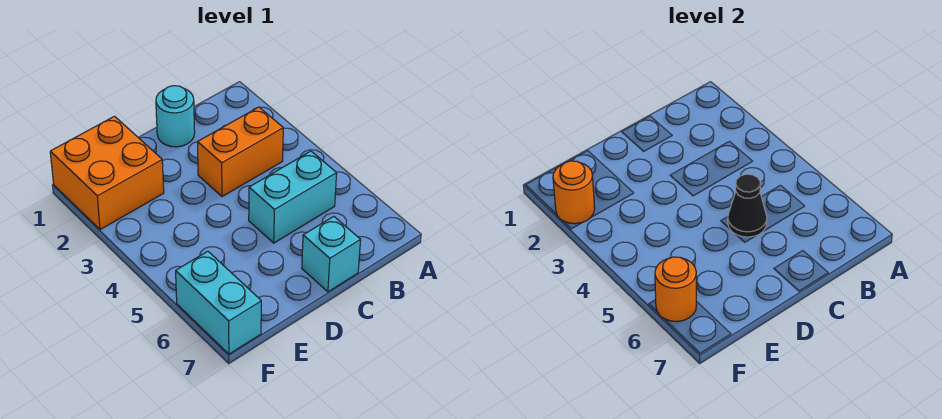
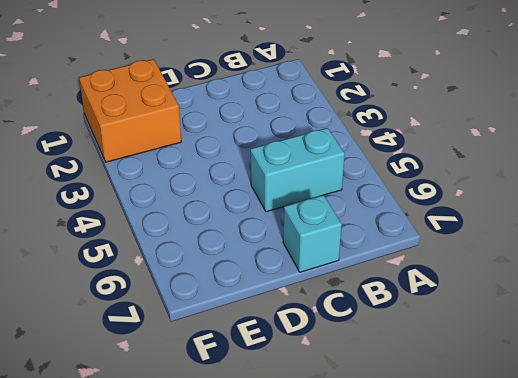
none -> orange 1x2 brick [197,107,283,196]
none -> cyan 1x1 round brick [156,86,195,147]

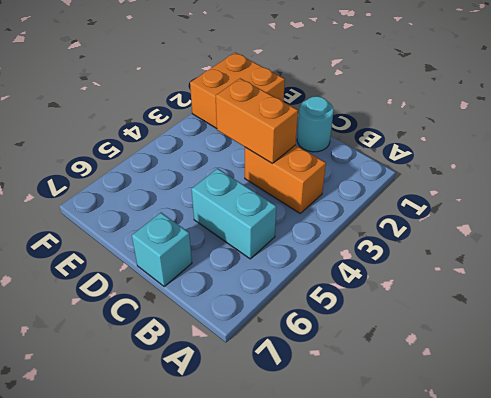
orange 1x2 brick [216,78,298,163] -> none
none -> cyan 1x2 brick [176,251,261,354]
none -> black 1x1 cone [728,174,767,237]

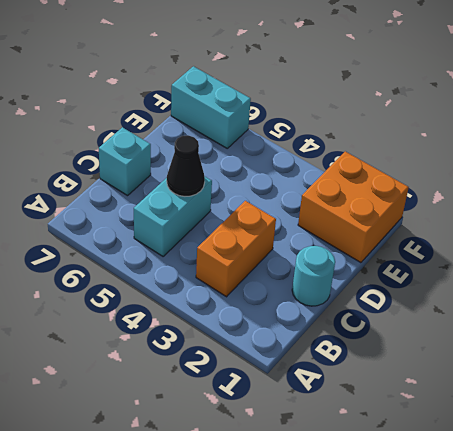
none -> orange 1x1 round brick [553,161,595,224]
none -> orange 1x1 round brick [655,257,696,322]

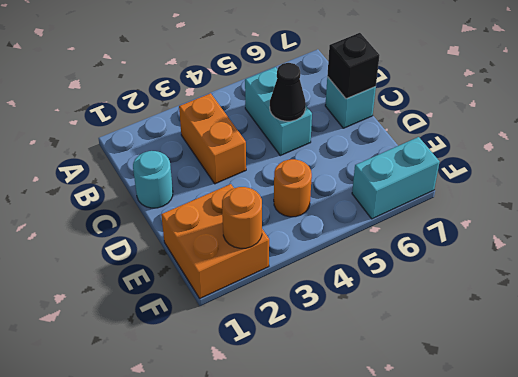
black 1x1 brick [327,33,380,99] -> none
orange 1x1 round brick [274,159,312,217] -> orange 1x1 round brick moved to [655,257,696,322]

